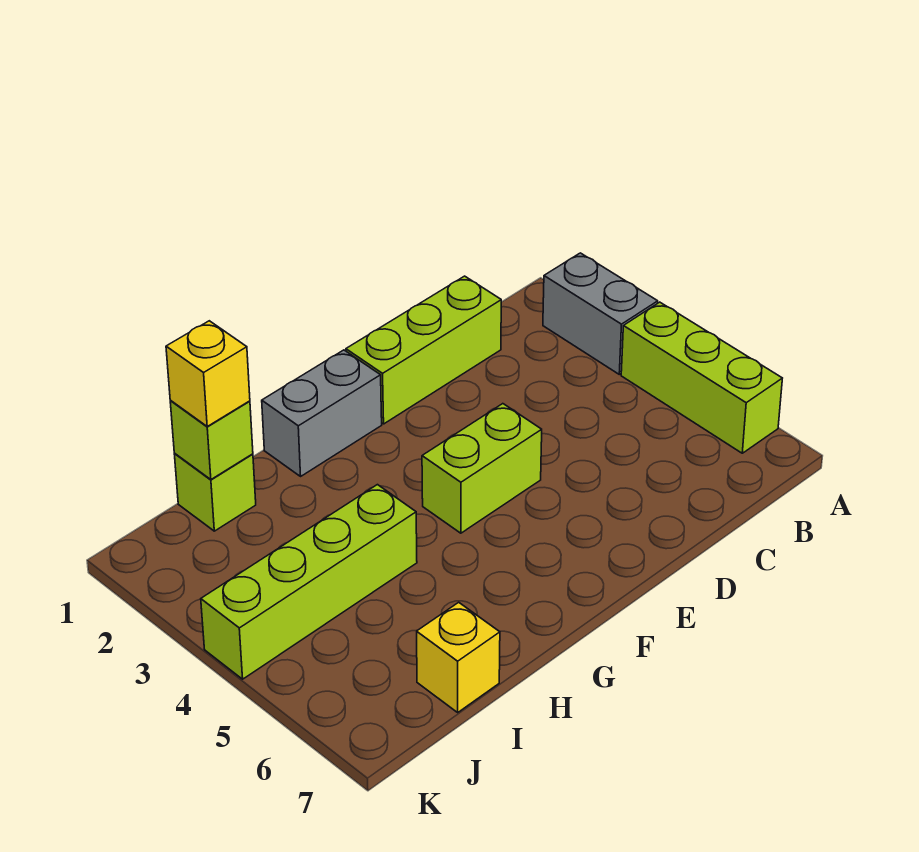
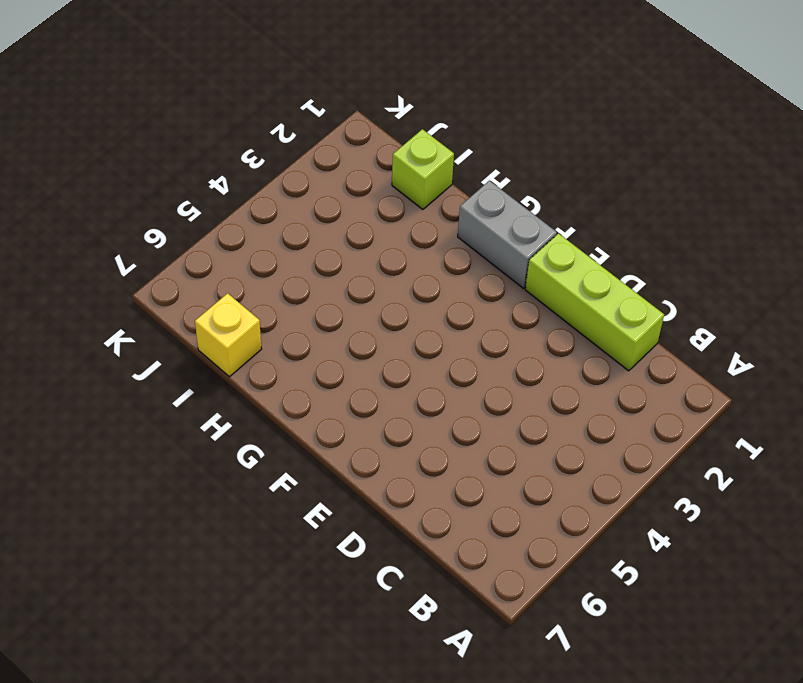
none -> grey 1x2 brick [543,253,658,374]
none -> lime 1x3 brick [621,302,782,453]

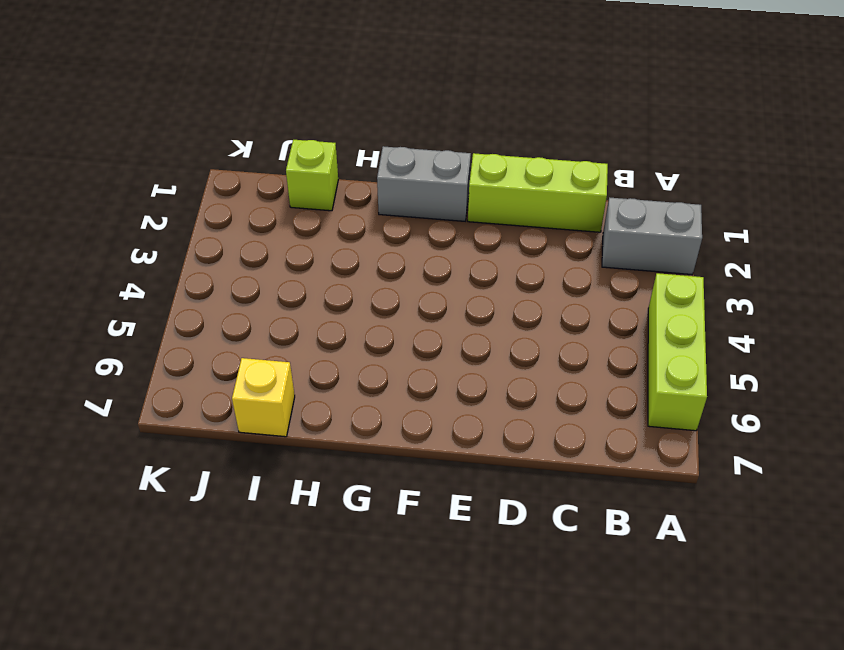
grey 1x2 brick [602,197,702,275] -> grey 1x2 brick turned to [543,253,658,374]
none -> lime 1x2 brick [422,404,542,533]
none -> lime 1x4 brick [201,485,417,679]

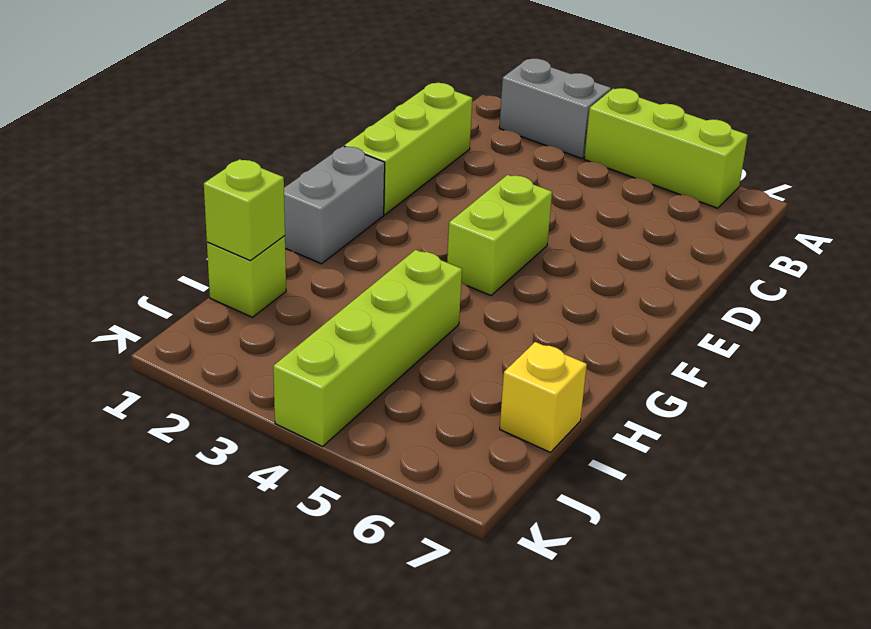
none -> yellow 1x1 brick [166,321,250,426]

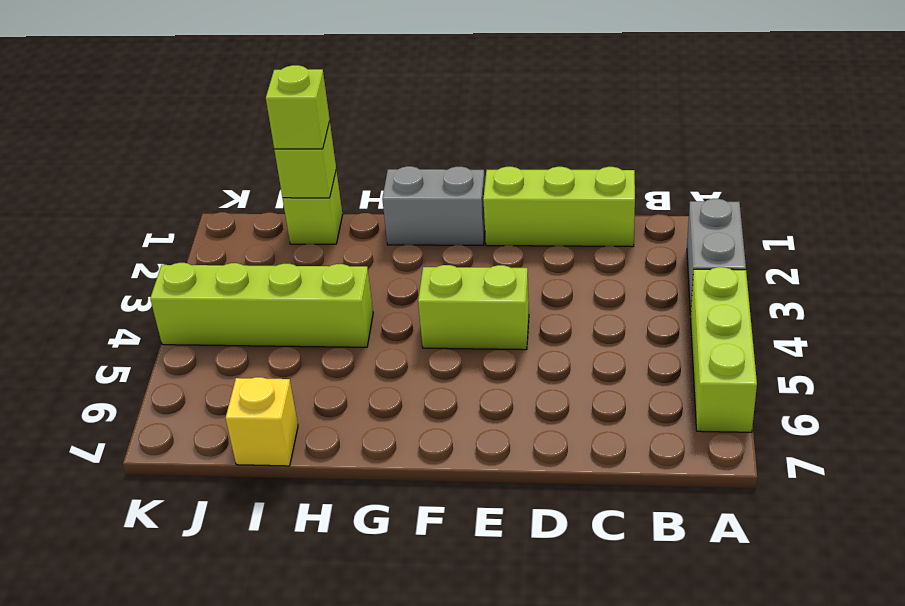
lime 1x1 brick [266,65,330,149] -> yellow 1x1 brick [166,321,250,426]

